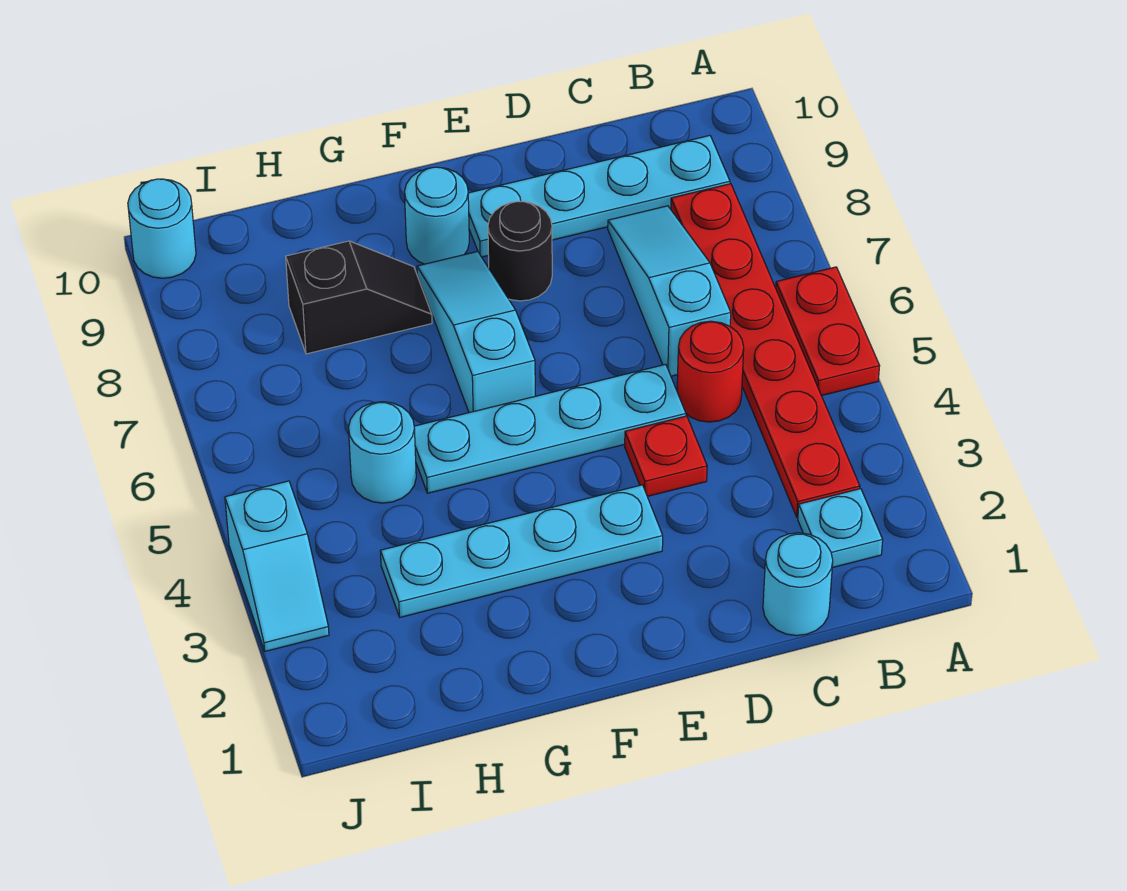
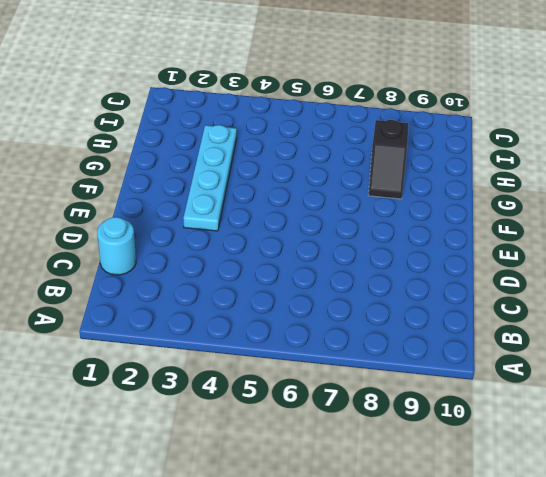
none -> red 1x2 plate [776,267,880,396]
none -> cyan 1x1 plate [798,489,883,568]
none -> red 1x6 plate [671,184,860,517]

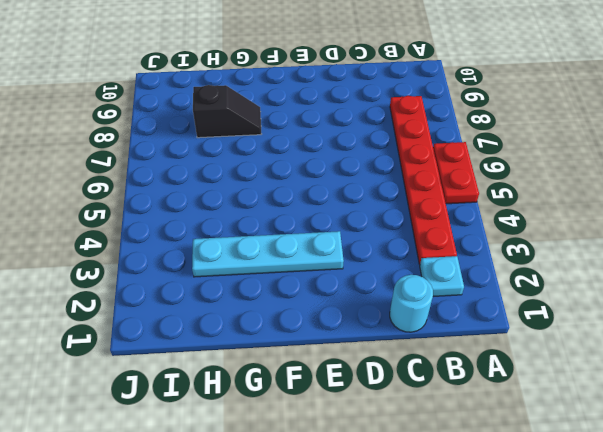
none -> cyan 1x4 plate [468,136,730,257]
none -> red 1x1 round brick [677,321,744,422]
none -> cyan 1x3 slope [608,206,731,376]

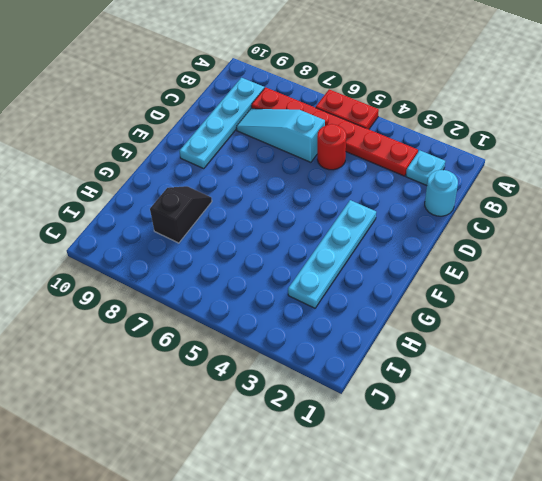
none -> red 1x1 plate [625,416,707,496]
none -> cyan 1x4 plate [414,364,686,493]
none -> black 1x1 round brick [488,201,552,301]

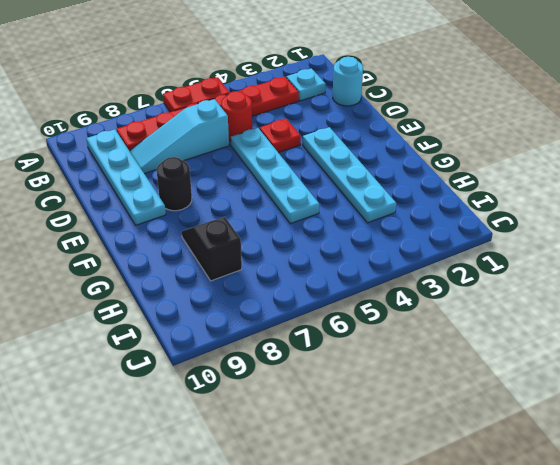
none -> cyan 1x3 slope [417,251,535,413]
none -> cyan 1x1 round brick [405,167,469,264]
none -> cyan 1x1 round brick [348,402,416,503]

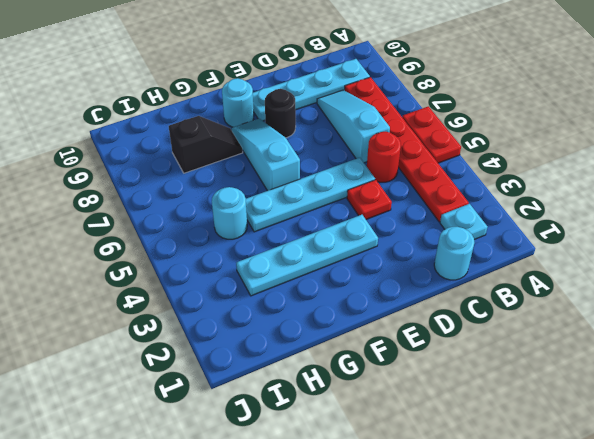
none -> cyan 1x2 slope [225,481,329,651]
none -> cyan 1x1 round brick [128,179,196,278]

